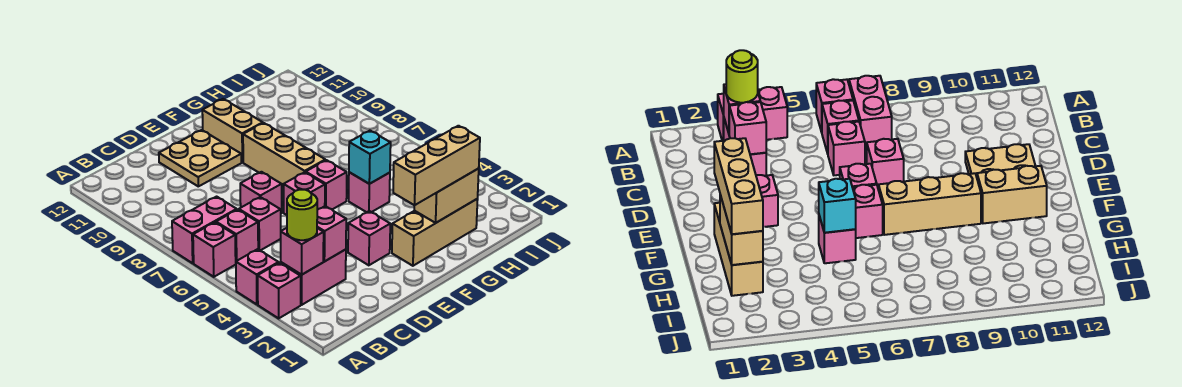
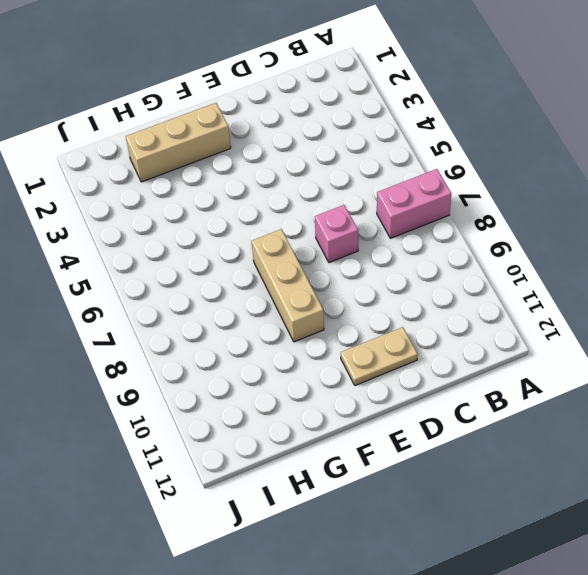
tan 1x2 plate [341,327,418,385] -> tan 2x2 plate [159,130,241,186]
none -> pink 1x1 brick [258,263,301,318]
none -> pink 1x1 brick [236,249,279,304]
none -> pink 1x1 brick [193,222,236,277]

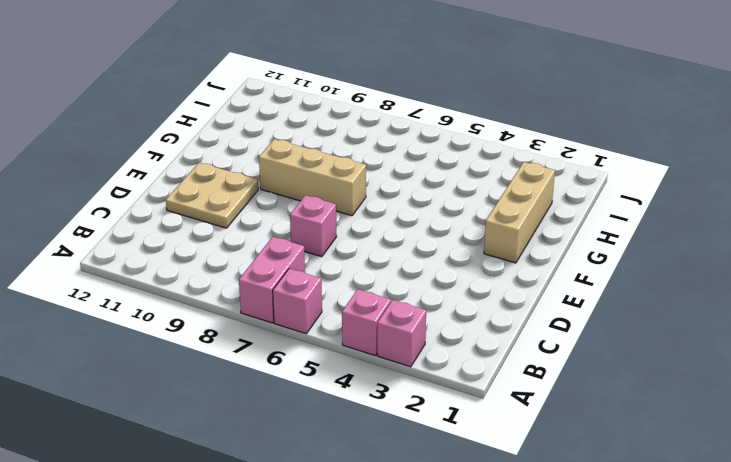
none -> pink 1x2 brick [281,249,346,305]
none -> pink 1x1 brick [216,210,258,261]
none -> pink 1x1 brick [239,197,281,250]

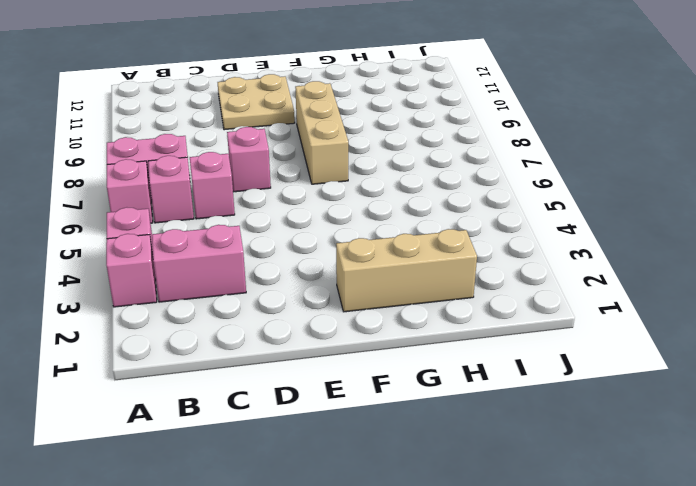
none -> pink 1x1 brick [348,211,390,265]
none -> pink 1x1 brick [284,172,325,215]
none -> pink 1x1 brick [306,160,347,209]

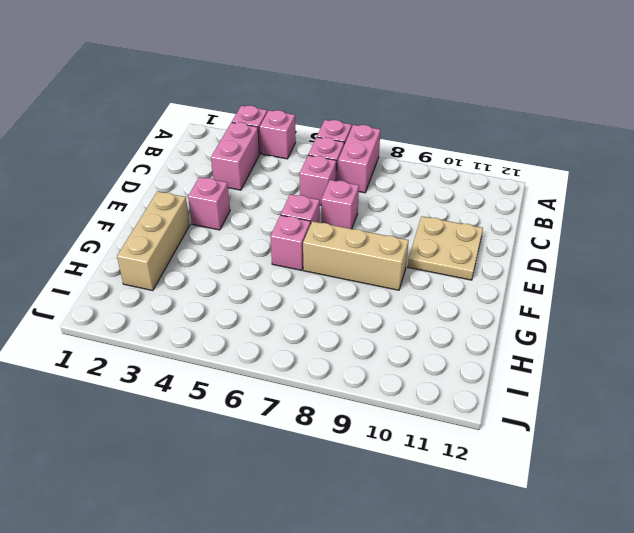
none -> tan 1x2 brick [202,99,263,162]
none -> pink 1x1 brick [349,172,390,212]
none -> pink 1x1 brick [281,228,324,275]

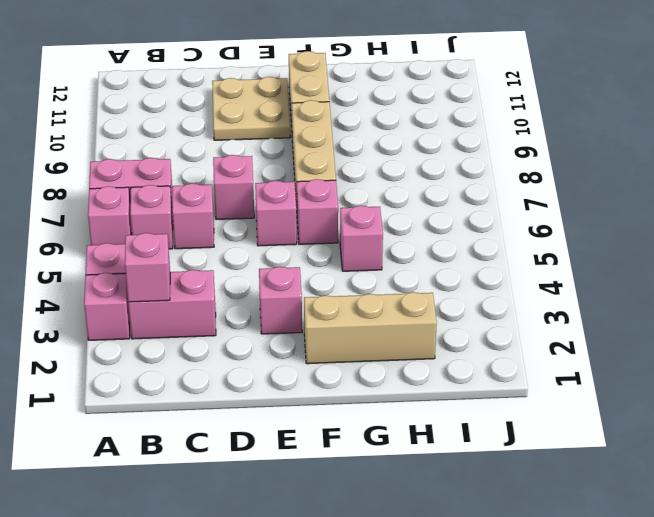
none -> pink 1x1 brick [317,206,346,261]
none -> tan 1x2 brick [414,169,479,223]
none -> cyan 1x1 brick [349,131,391,184]

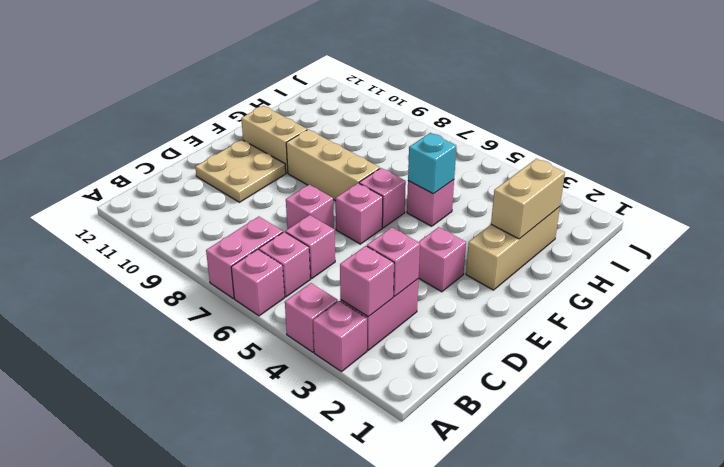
none -> lime 1x1 round brick [287,190,317,240]
none -> tan 1x3 brick [393,126,480,205]

